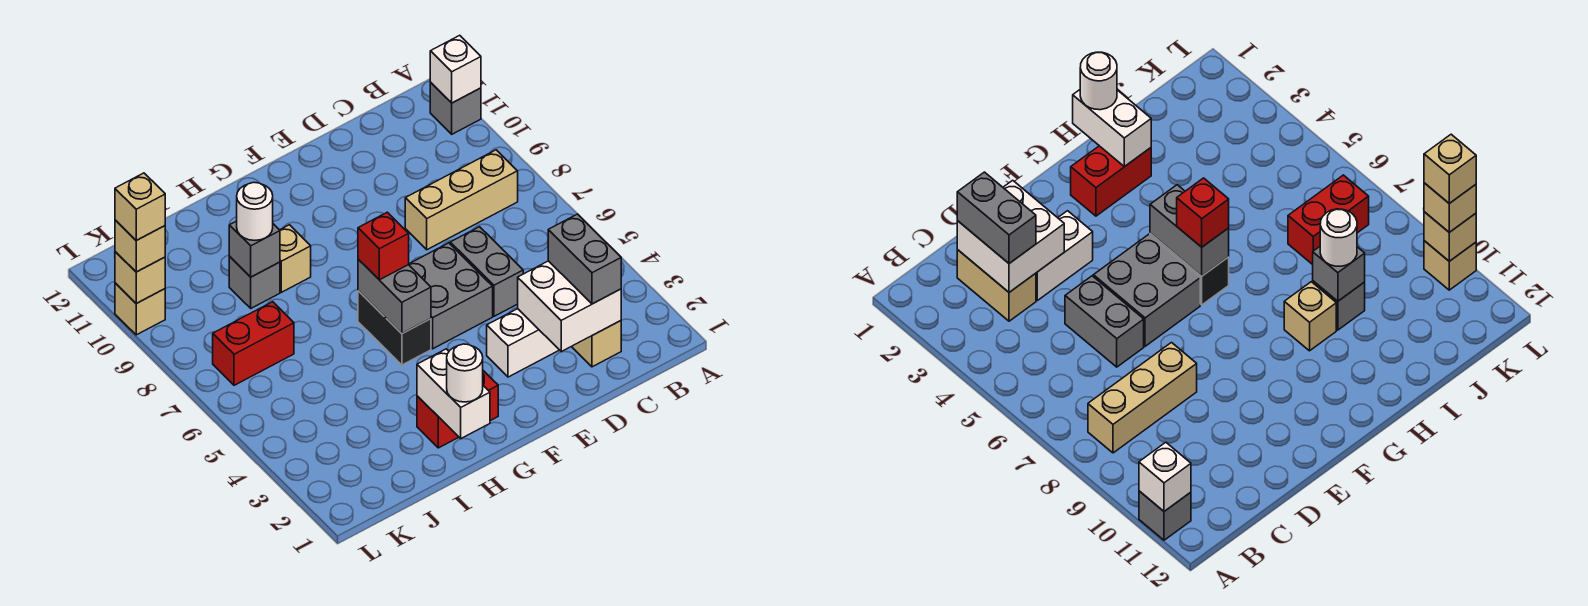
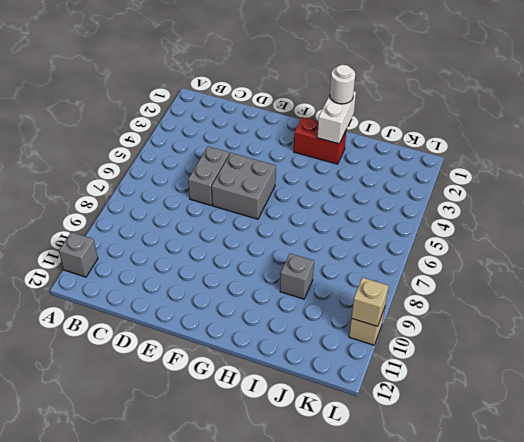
none -> tan 1x3 brick [405,150,518,250]
none -> tan 1x2 brick [572,321,621,367]
none -> white 1x2 brick [487,309,559,377]

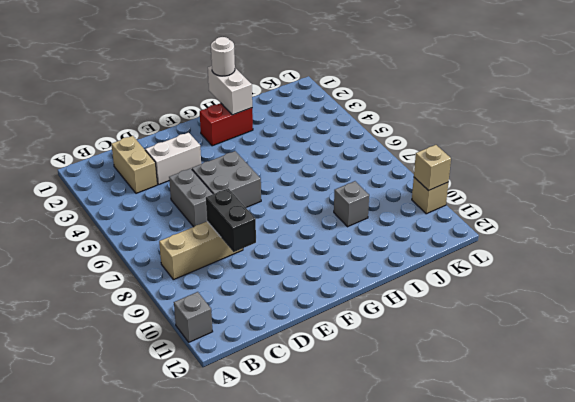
black 1x2 brick [206,188,256,252] -> black 1x2 brick moved to [358,291,431,365]
none -> tan 1x1 brick [280,225,311,292]
none -> red 1x2 brick [213,302,294,385]
none -> white 1x1 brick [430,35,481,103]

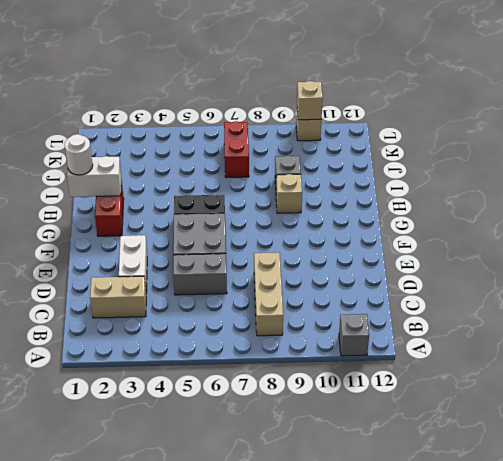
none -> white 1x1 brick [430,35,481,103]
none -> white 2x2 brick [518,261,621,351]
none -> grey 1x2 brick [358,259,431,334]

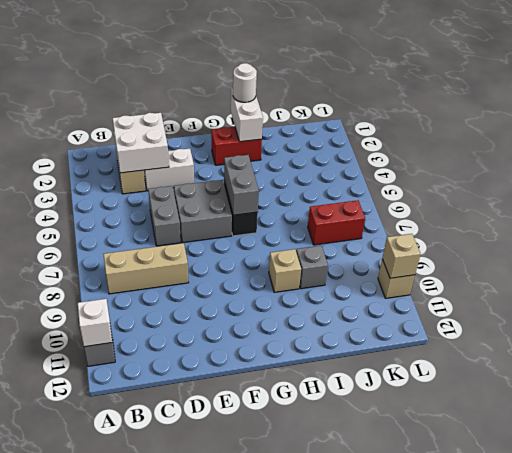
none -> grey 1x1 brick [229,221,280,277]
none -> grey 1x2 brick [548,214,621,304]
none -> red 1x1 brick [358,212,409,280]

